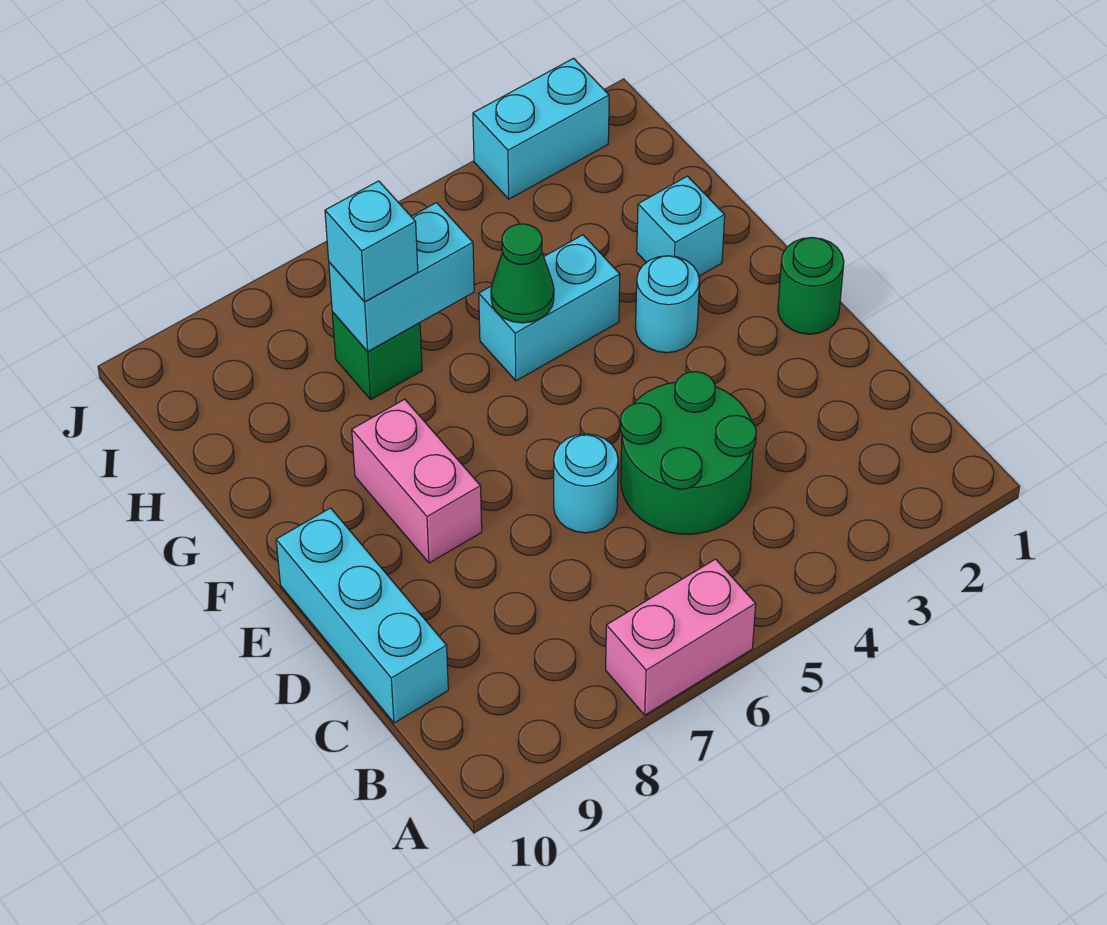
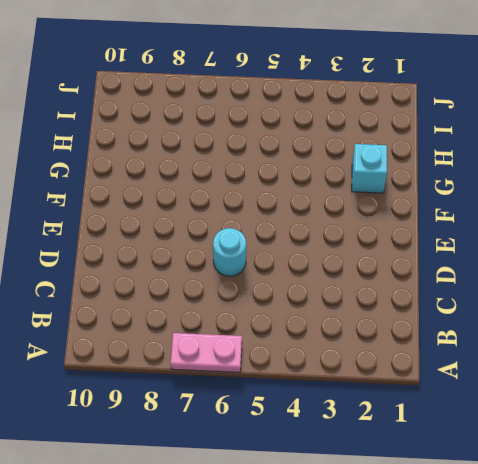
pink 1x2 plate [171,333,242,372] -> pink 1x2 brick [606,559,756,715]
none -> green 2x2 round brick [620,372,756,534]
none -> cyan 1x3 brick [276,508,448,723]
none -> green 1x1 round brick [778,238,844,334]

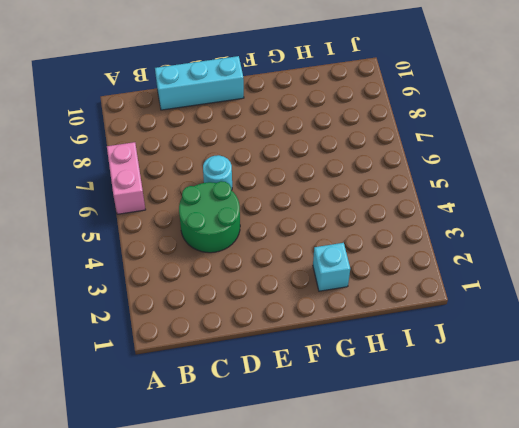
none -> green 1x1 round brick [778,238,844,334]
none -> pink 1x2 brick [352,399,482,563]
none -> cyan 1x1 round brick [635,256,699,353]

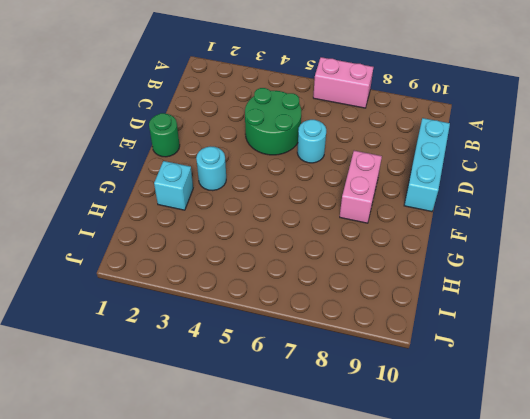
none -> cyan 1x2 brick [479,235,620,381]
none -> green 1x1 brick [332,312,422,399]
none -> cyan 1x2 brick [473,58,609,199]

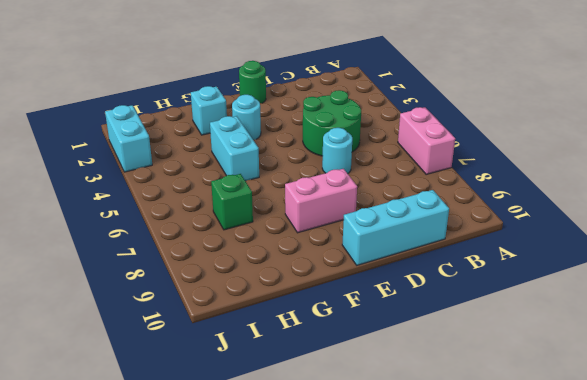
none -> green 1x1 cone [491,224,554,323]
none -> cyan 1x2 brick [329,203,474,351]
none -> cyan 1x1 brick [325,181,418,302]

